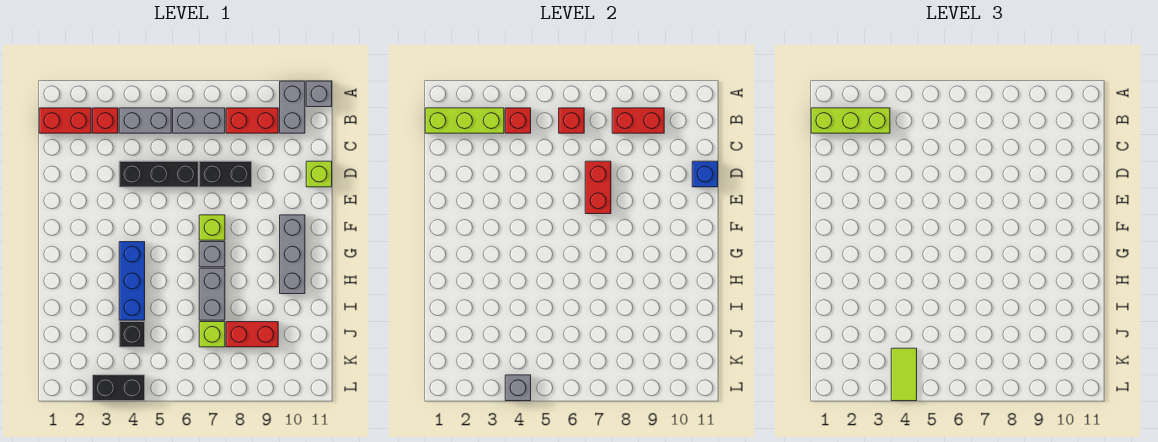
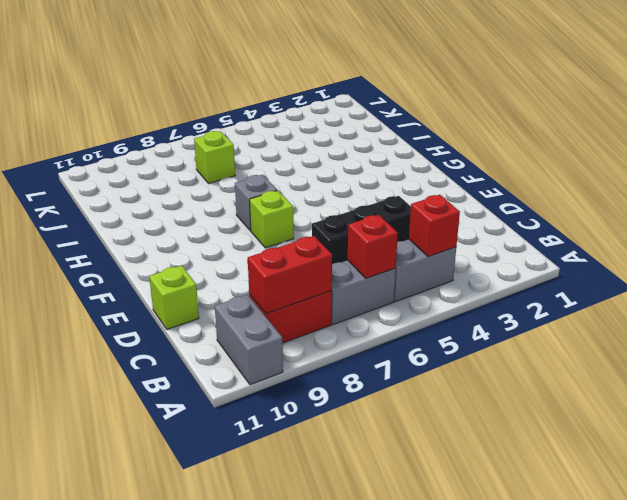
none -> grey 1x1 brick [306,81,332,107]
none -> red 1x2 brick [39,108,91,133]
none -> red 1x1 brick [93,108,118,133]

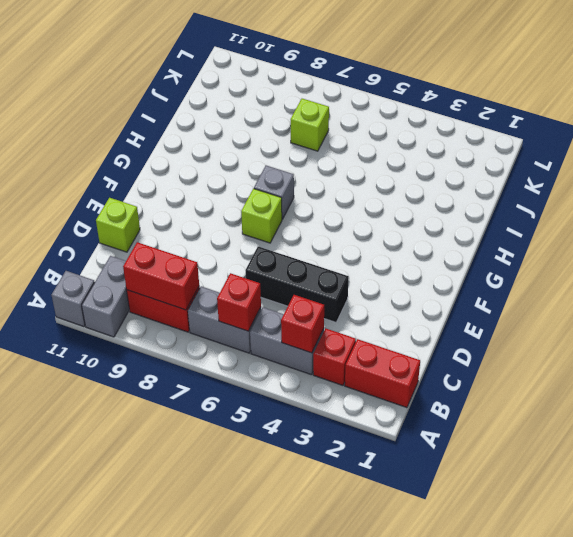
none -> black 1x2 brick [199,161,252,187]
none -> grey 1x3 brick [280,215,305,294]
none -> blue 1x3 brick [119,242,145,320]

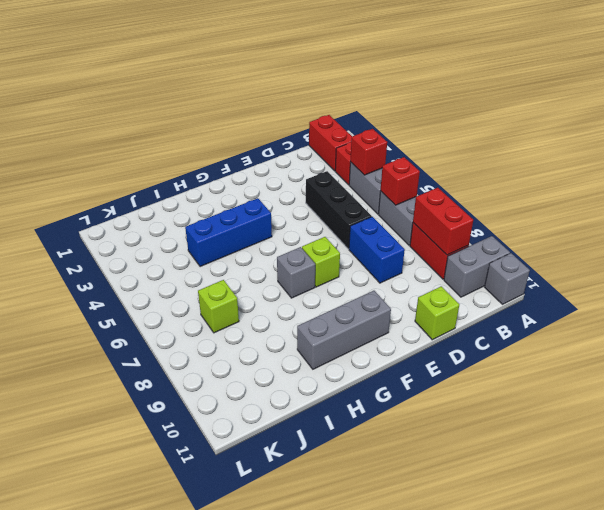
blue 1x2 brick [349,217,405,283] -> black 1x2 brick [199,161,252,187]
none -> grey 1x2 brick [199,268,225,320]
none -> black 1x1 brick [119,322,145,347]
none -> red 1x2 brick [226,322,278,347]

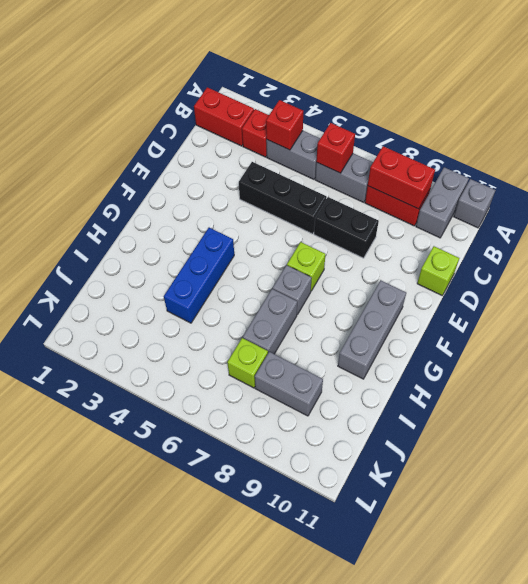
grey 1x2 brick [255,352,323,416] -> red 1x2 brick [226,322,278,347]
none -> black 1x1 brick [119,322,145,347]
none -> black 1x2 brick [93,375,145,401]
none -> lime 1x3 brick [425,108,504,133]

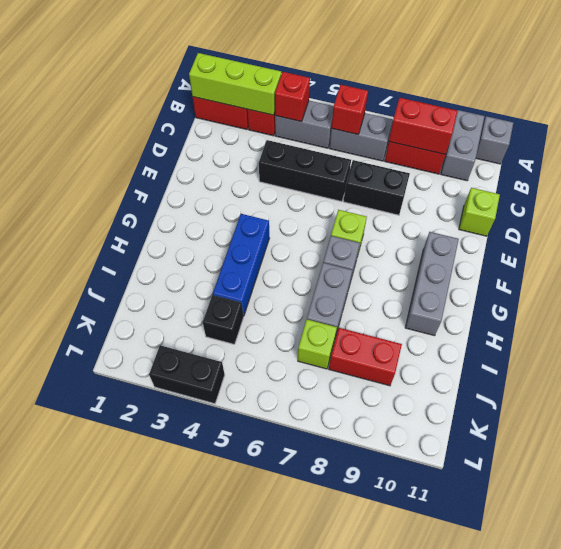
none -> red 1x2 brick [585,161,611,214]
none -> blue 1x1 brick [692,161,718,187]
none -> grey 1x1 brick [505,375,531,401]

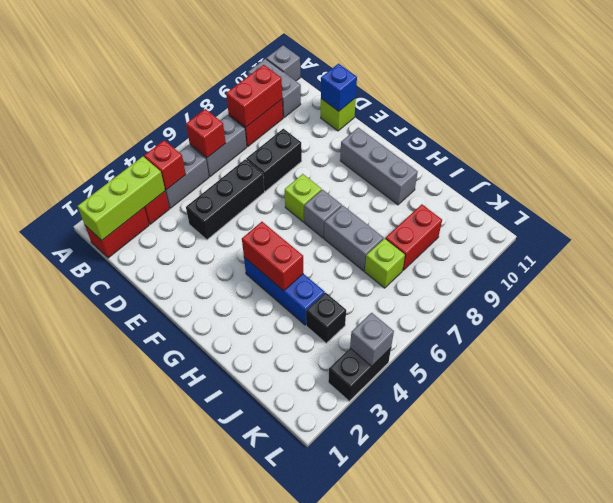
red 1x2 brick [242,222,303,291] -> red 1x2 brick moved to [585,161,611,214]
none -> lime 1x3 brick [811,108,890,133]
none -> lime 1x2 tile [891,348,917,401]

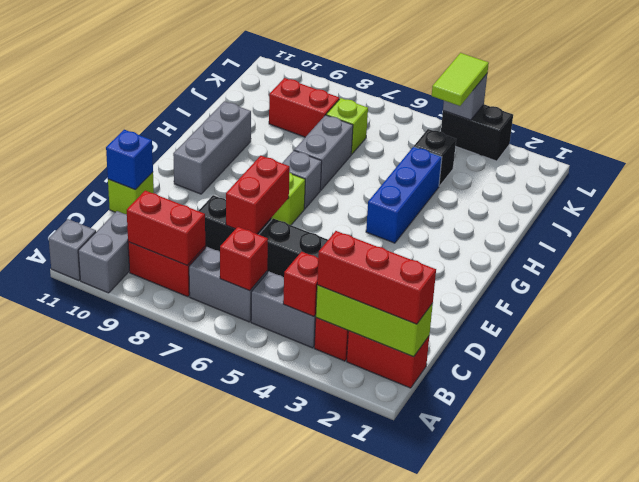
red 1x3 brick [317,231,436,324] -> lime 1x3 brick [811,108,890,133]

